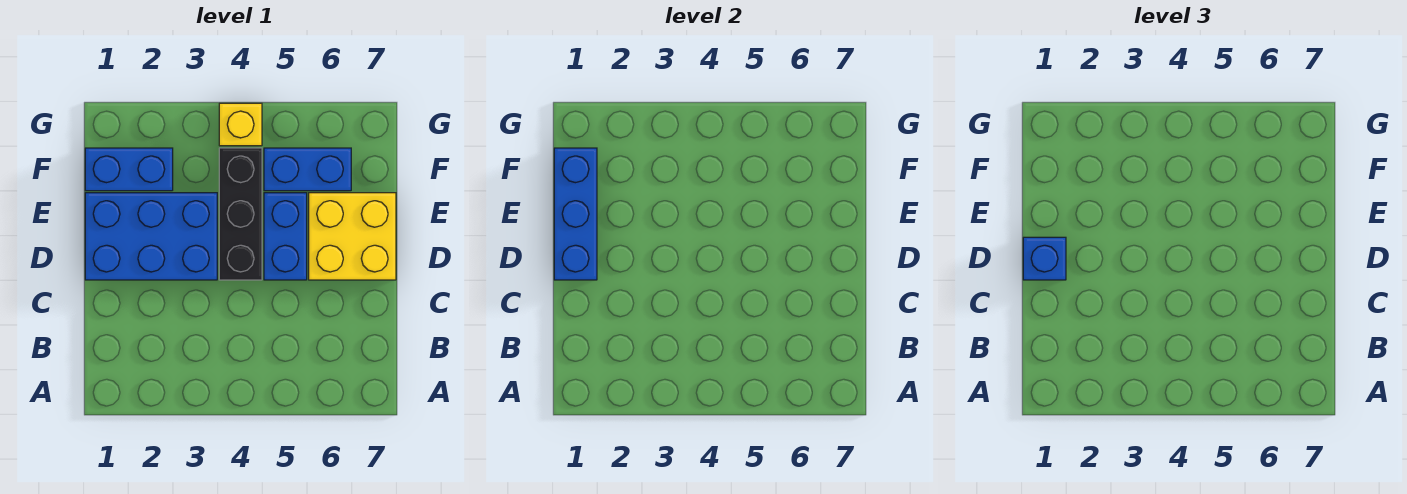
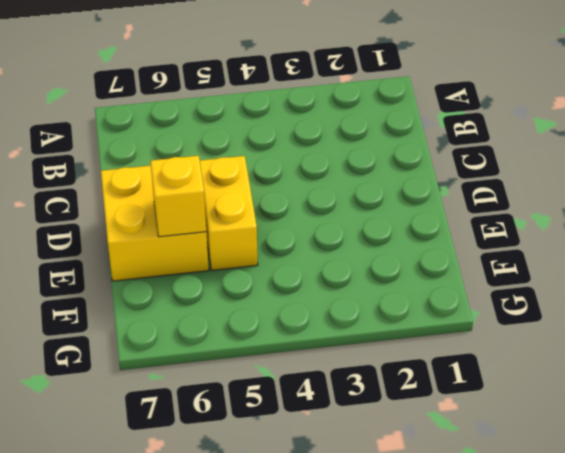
yellow 1x2 brick [200,156,258,270] -> blue 1x2 brick [264,193,307,280]
yellow 1x1 brick [150,156,206,237] -> yellow 1x1 brick moved to [219,103,262,146]
none -> blue 2x3 brick [85,193,217,280]
none -> black 1x3 brick [219,148,262,280]

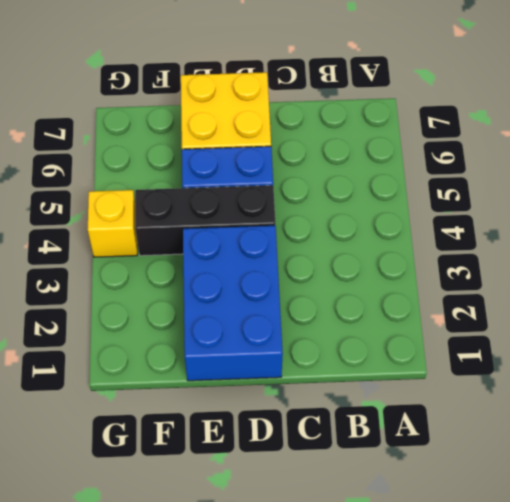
none -> blue 1x2 brick [85,148,173,191]
none -> blue 1x2 brick [264,148,351,191]

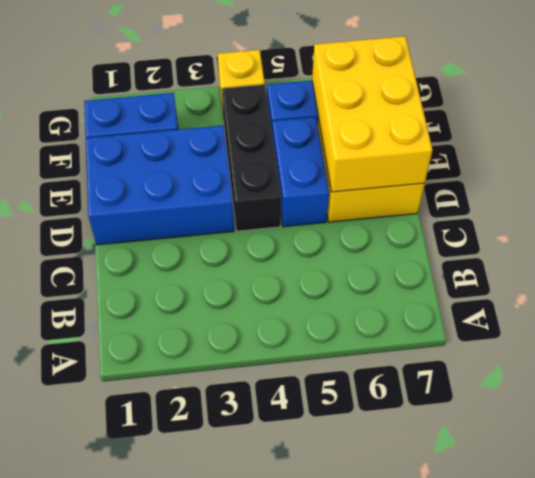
yellow 2x3 brick [312,36,432,192] -> none
none -> blue 1x3 brick [554,148,597,280]
none -> blue 1x1 brick [1023,237,1066,280]

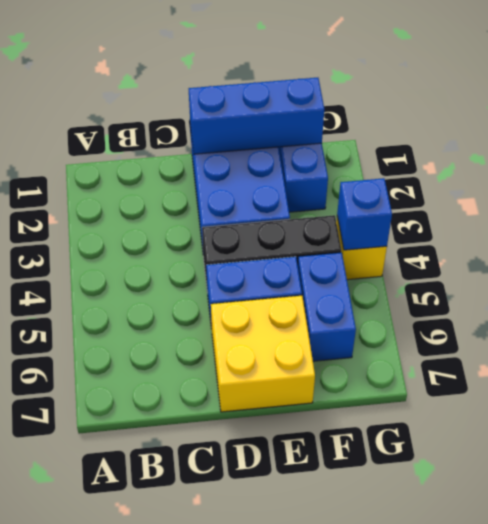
blue 1x1 brick [337,178,392,250] -> blue 1x1 brick moved to [1023,237,1066,280]

